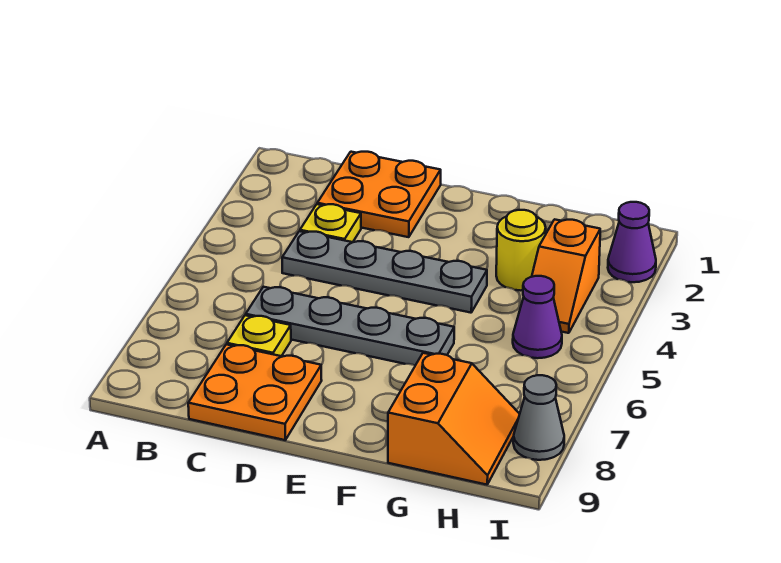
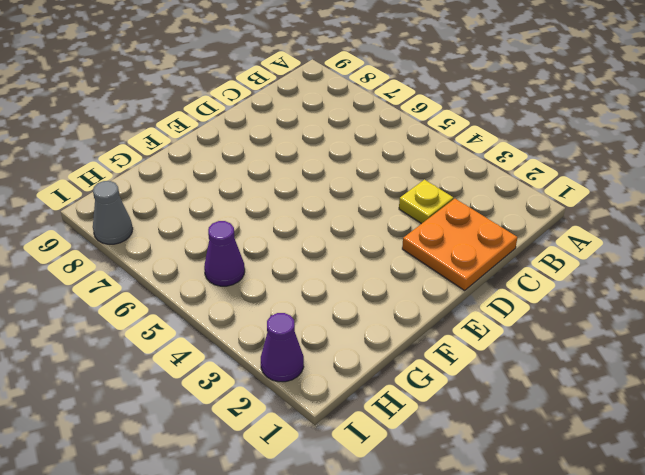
none -> grey 1x4 plate [282,231,487,313]
none -> grey 1x4 plate [246,287,454,365]
none -> yellow 1x1 plate [227,315,291,356]

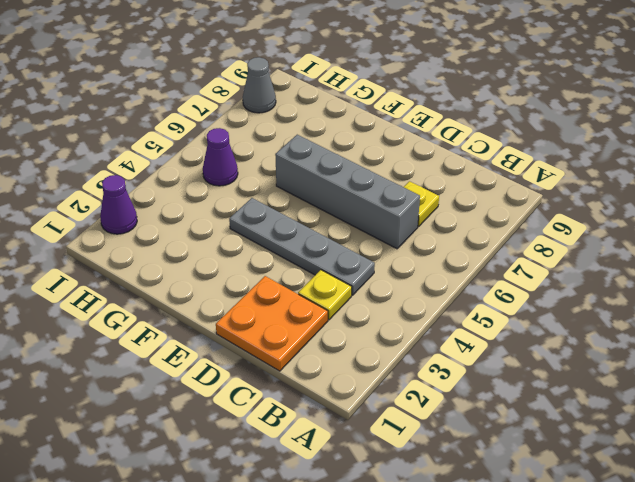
grey 1x4 brick [275,135,420,249] -> grey 1x4 plate [246,287,454,365]
none -> orange 2x2 plate [188,344,322,440]
none -> yellow 1x1 round brick [496,210,546,291]
none -> orange 2x2 slope [388,353,520,485]

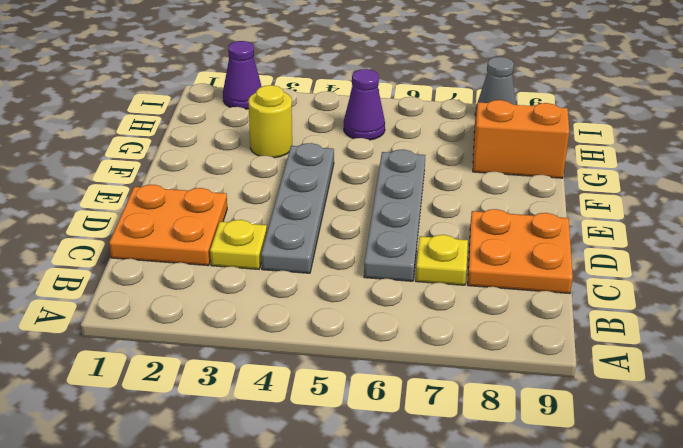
none -> orange 1x2 slope [532,219,600,333]

